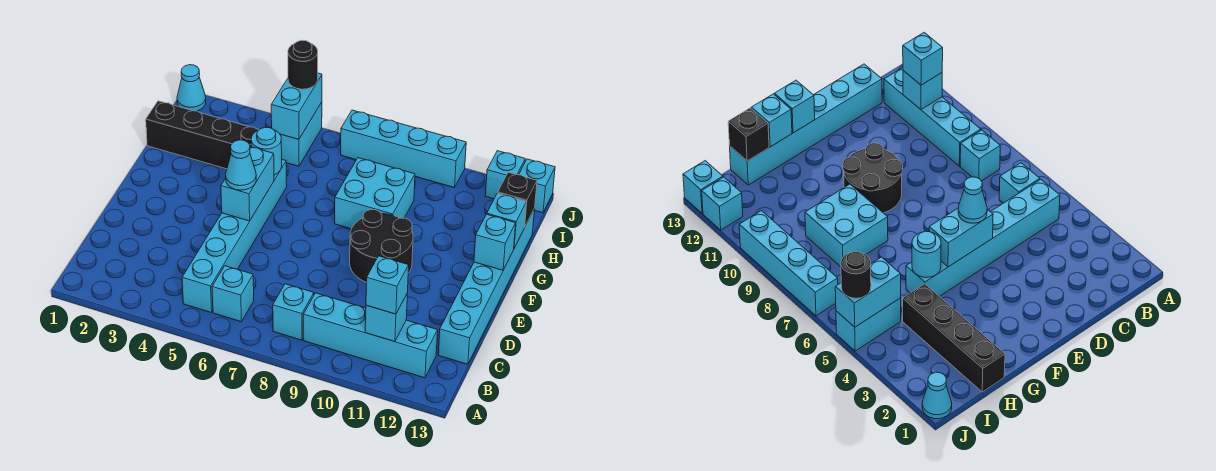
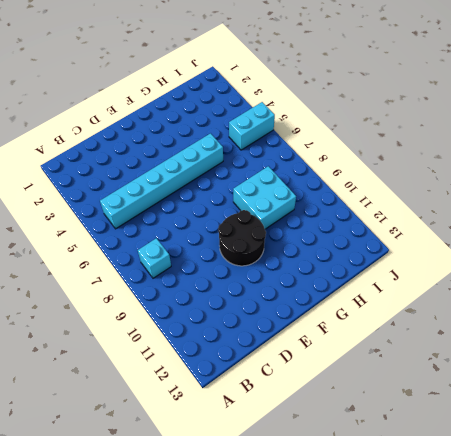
none -> cyan 1x1 brick [212,266,254,322]
none -> cyan 1x4 brick [303,293,438,378]
none -> cyan 1x6 brick [438,209,535,364]

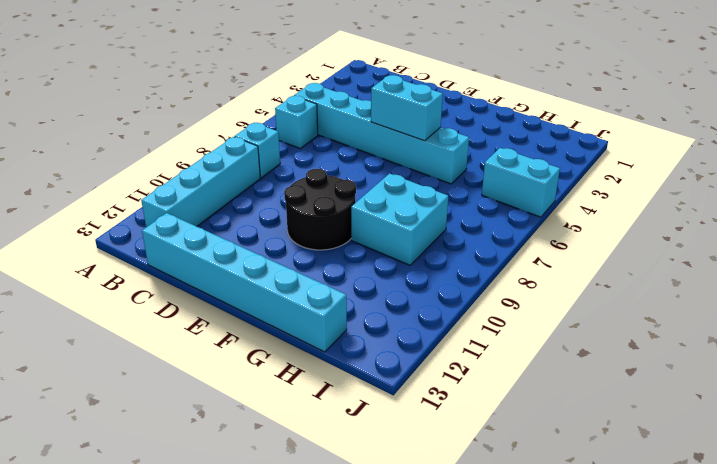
none -> black 1x4 brick [146,101,259,169]
none -> cyan 1x1 cone [177,65,206,111]
none -> cyan 1x4 brick [341,110,466,188]

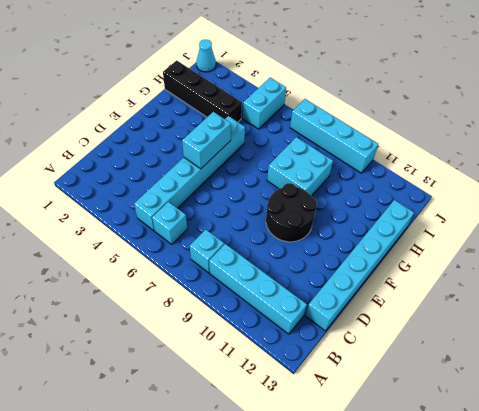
none -> cyan 1x1 brick [485,151,525,199]
none -> cyan 1x1 brick [519,159,555,213]
none -> cyan 1x1 brick [365,294,407,342]

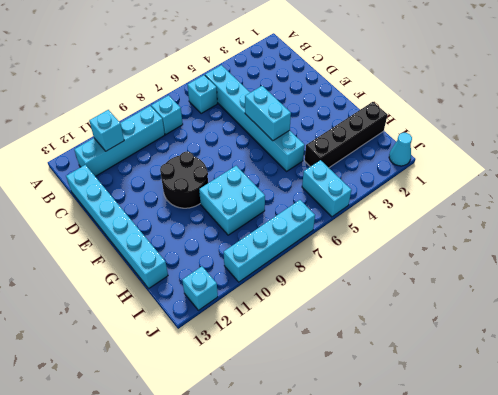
none -> cyan 1x1 brick [519,159,555,213]
none -> cyan 1x1 brick [474,214,516,270]
none -> cyan 1x1 round brick [251,127,282,175]

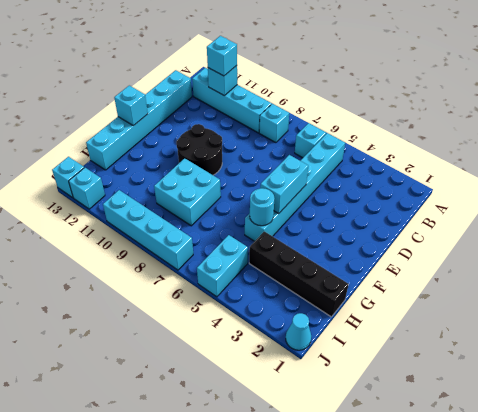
none -> cyan 1x1 brick [487,193,526,248]
none -> black 1x1 brick [498,172,537,227]
none -> cyan 1x2 brick [271,73,322,139]

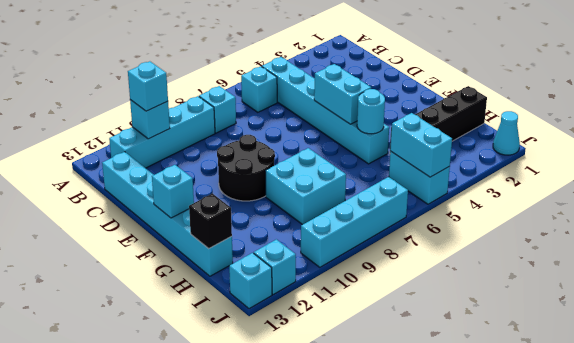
none -> cyan 1x1 brick [487,193,526,248]
none -> cyan 1x1 cone [226,140,256,190]
none -> black 1x1 round brick [288,40,318,89]

